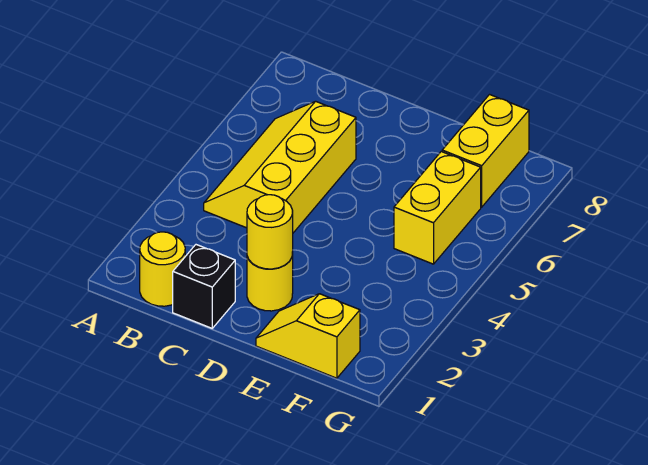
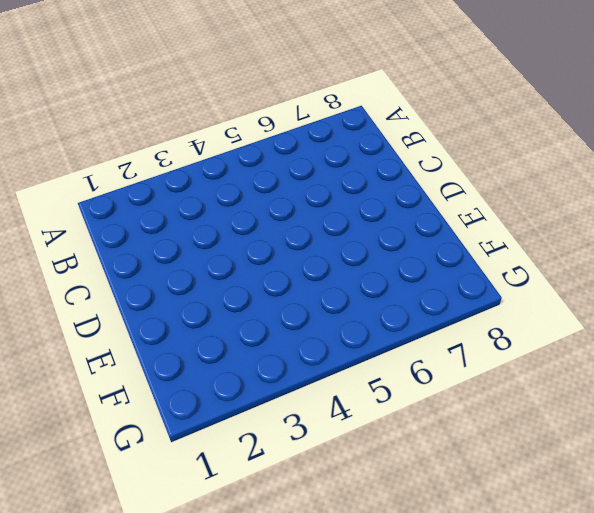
none -> yellow 1x1 round brick [140,232,185,306]
none -> yellow 2x3 slope [204,101,356,233]

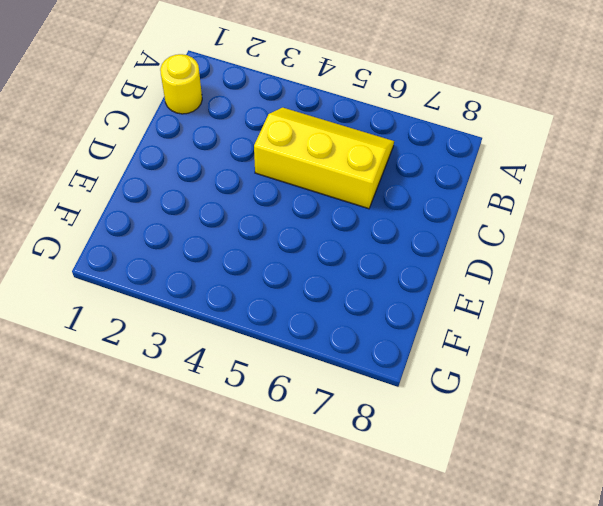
none -> black 1x1 brick [173,245,235,328]
none -> yellow 1x1 round brick [247,253,293,311]

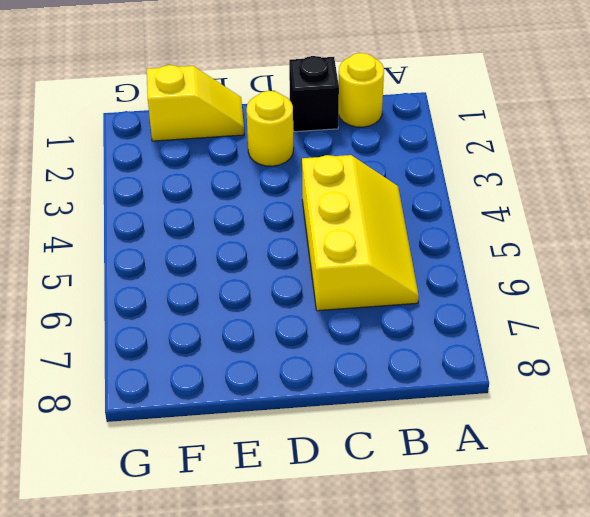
none -> yellow 1x2 brick [394,152,481,264]
none -> yellow 1x2 brick [442,95,529,207]

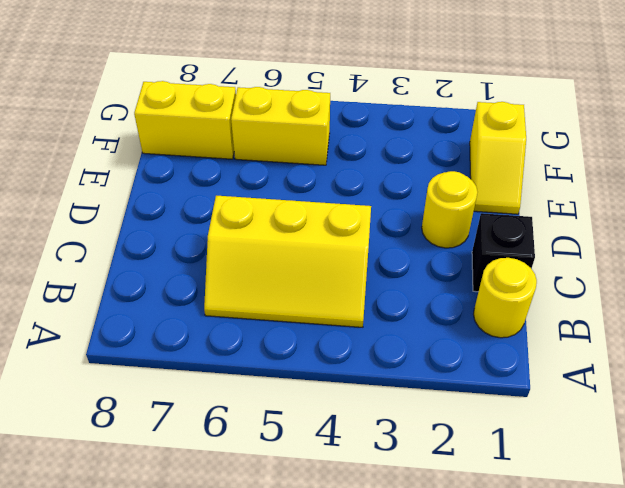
none -> yellow 1x1 round brick [247,195,293,269]

